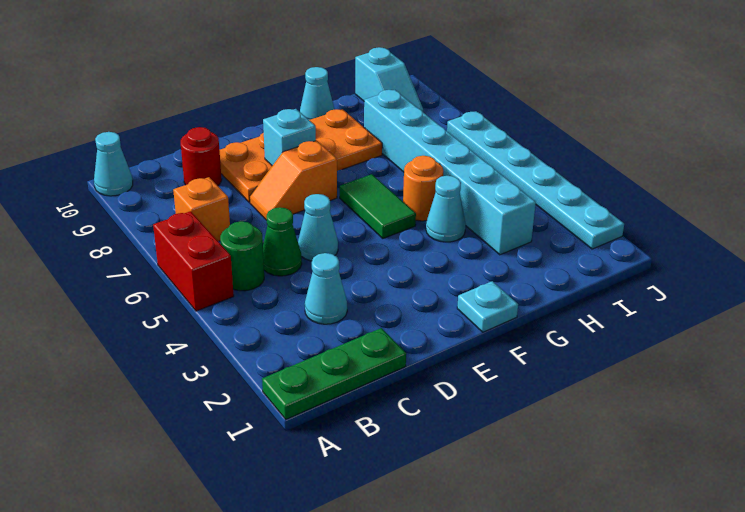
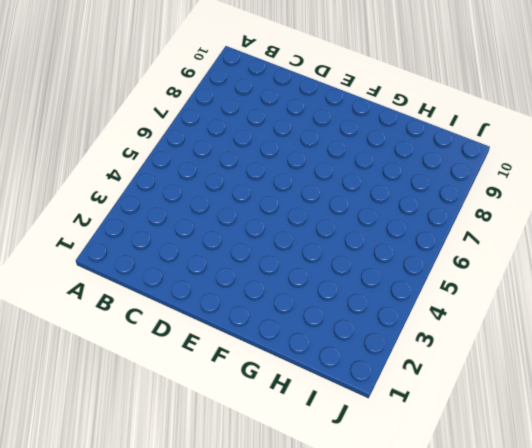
none -> green 1x3 plate [262,328,406,419]
none -> red 1x2 brick [153,211,234,311]
none -> cyan 1x1 cone [94,132,133,196]

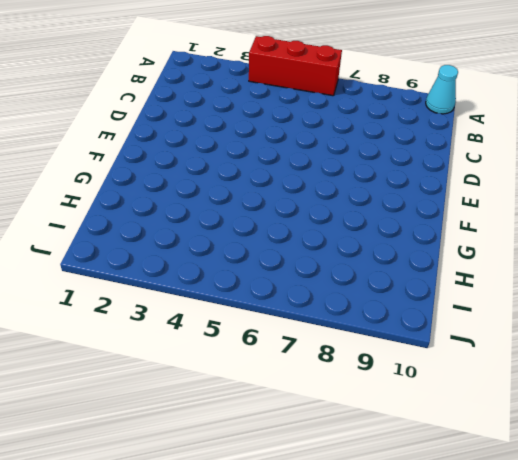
red 1x3 brick [249,36,342,96] -> red 1x2 brick [153,211,234,311]
none -> green 1x3 plate [262,328,406,419]
none -> green 1x1 round brick [220,221,264,291]
none -> orange 1x1 brick [173,177,230,241]

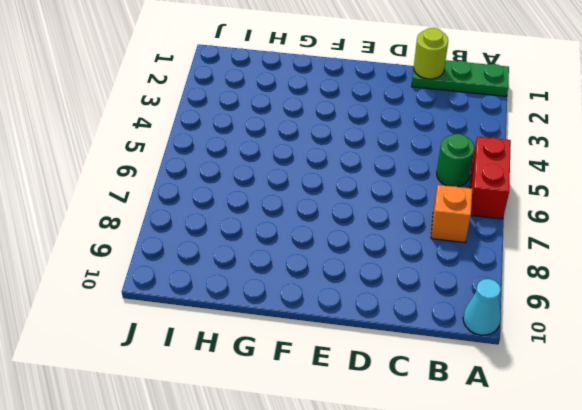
lime 1x1 round brick [414,28,448,79] -> none
none -> cyan 1x1 cone [305,253,347,324]
none -> green 1x1 cone [263,207,302,276]
none -> red 1x1 round brick [181,127,222,186]

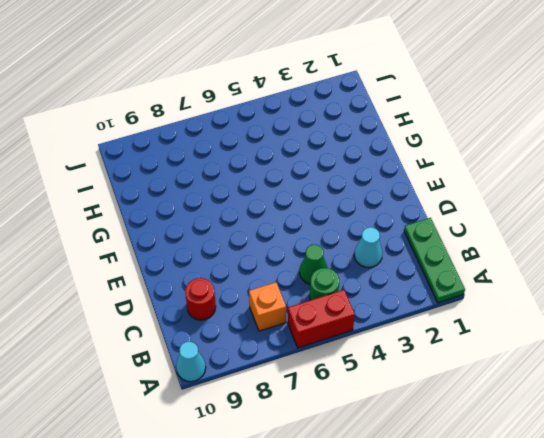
none -> cyan 1x1 cone [298,194,338,261]
none -> orange 1x2 slope [250,140,337,220]
none -> orange 2x4 plate [220,109,382,202]

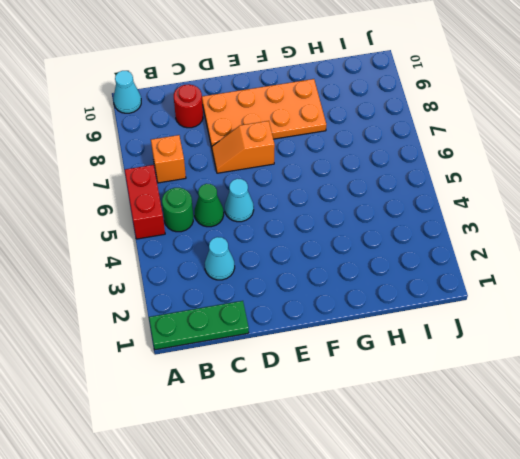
none -> cyan 1x1 plate [457,281,518,332]
none -> green 1x2 tile [340,174,416,238]
none -> cyan 1x1 cone [426,176,466,242]

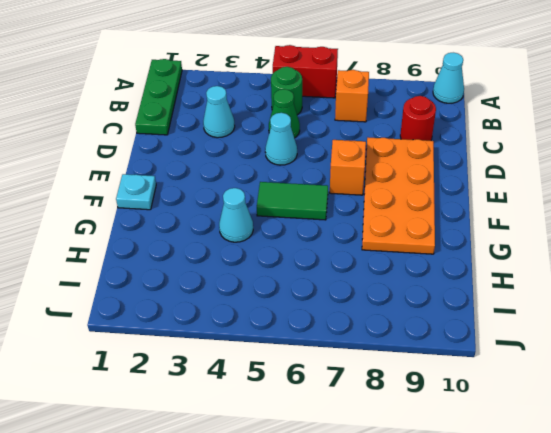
none -> orange 1x1 round brick [403,156,443,221]
none -> cyan 1x1 cone [300,67,334,120]
none -> cyan 1x6 brick [364,90,536,255]

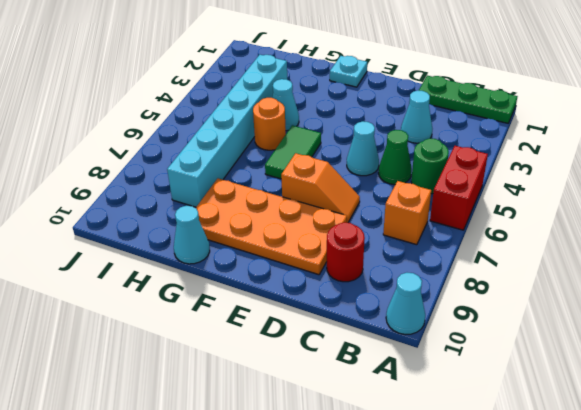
none -> cyan 1x2 slope [355,47,423,112]
none -> cyan 1x6 plate [447,111,624,249]
none -> cyan 1x1 brick [263,109,316,166]

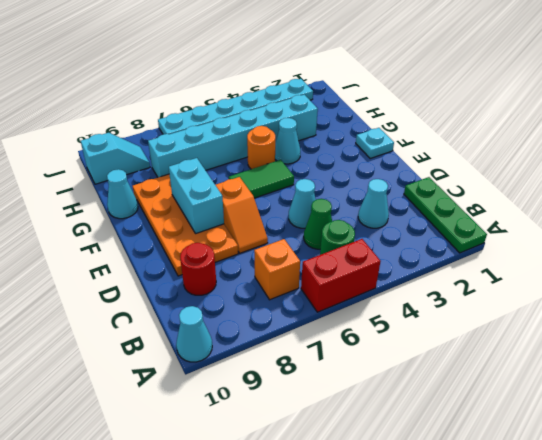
cyan 1x2 brick [169,158,224,233] -> cyan 1x1 brick [263,109,316,166]

